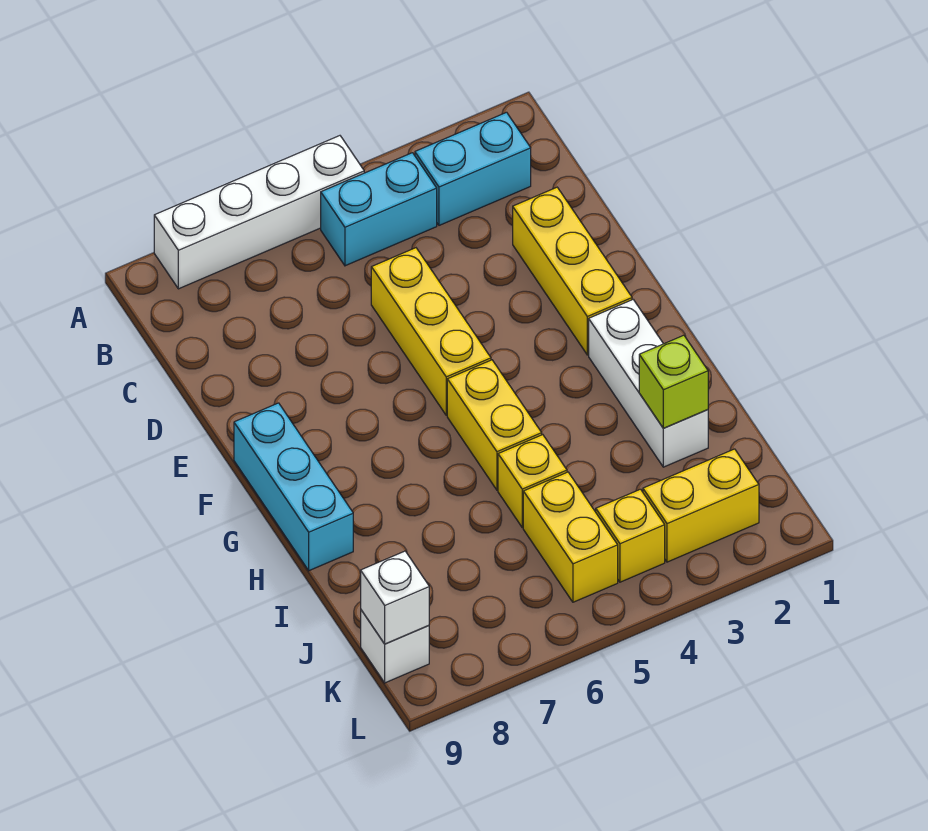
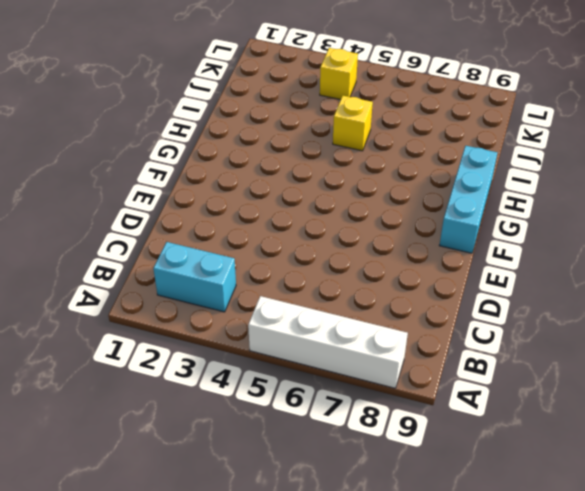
none -> cyan 1x2 brick [321,153,437,266]
none -> yellow 1x3 brick [513,187,632,355]
none -> yellow 1x3 brick [371,248,491,415]

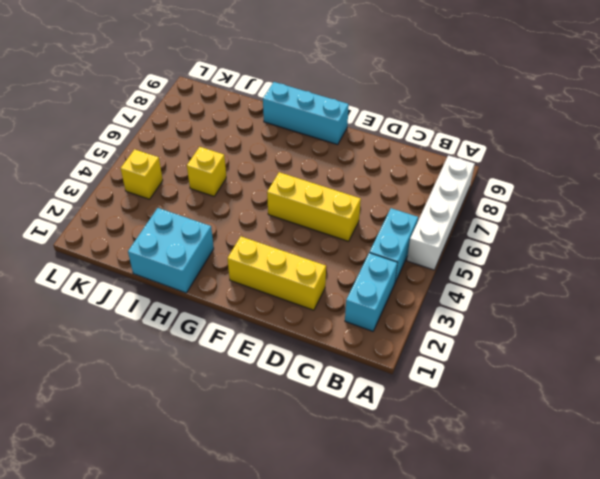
cyan 2x2 brick [128,208,214,293] -> white 1x3 brick [589,300,708,467]
none -> yellow 1x2 brick [447,360,542,490]
none -> yellow 1x2 brick [523,472,618,602]
none -> yellow 1x2 brick [643,449,759,562]

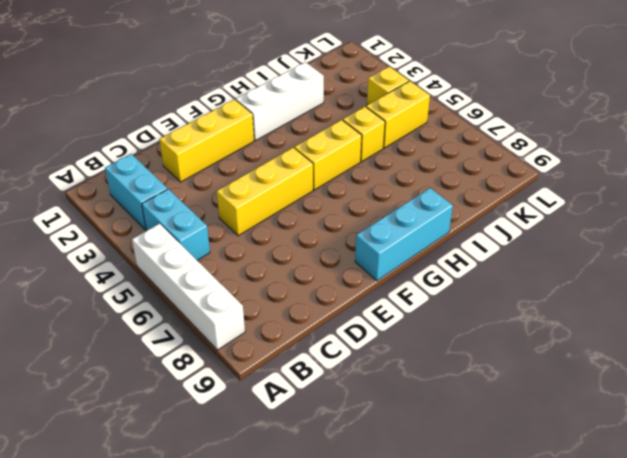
none -> yellow 1x2 brick [643,449,759,562]
none -> white 1x1 brick [361,610,429,683]
none -> lime 1x1 brick [639,335,708,428]

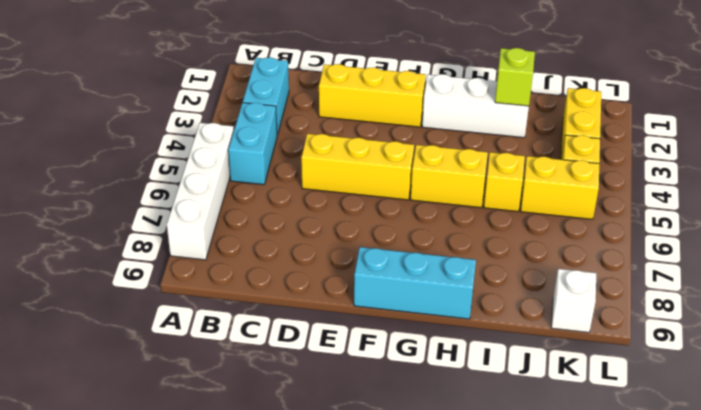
none -> white 1x1 brick [361,551,429,644]

